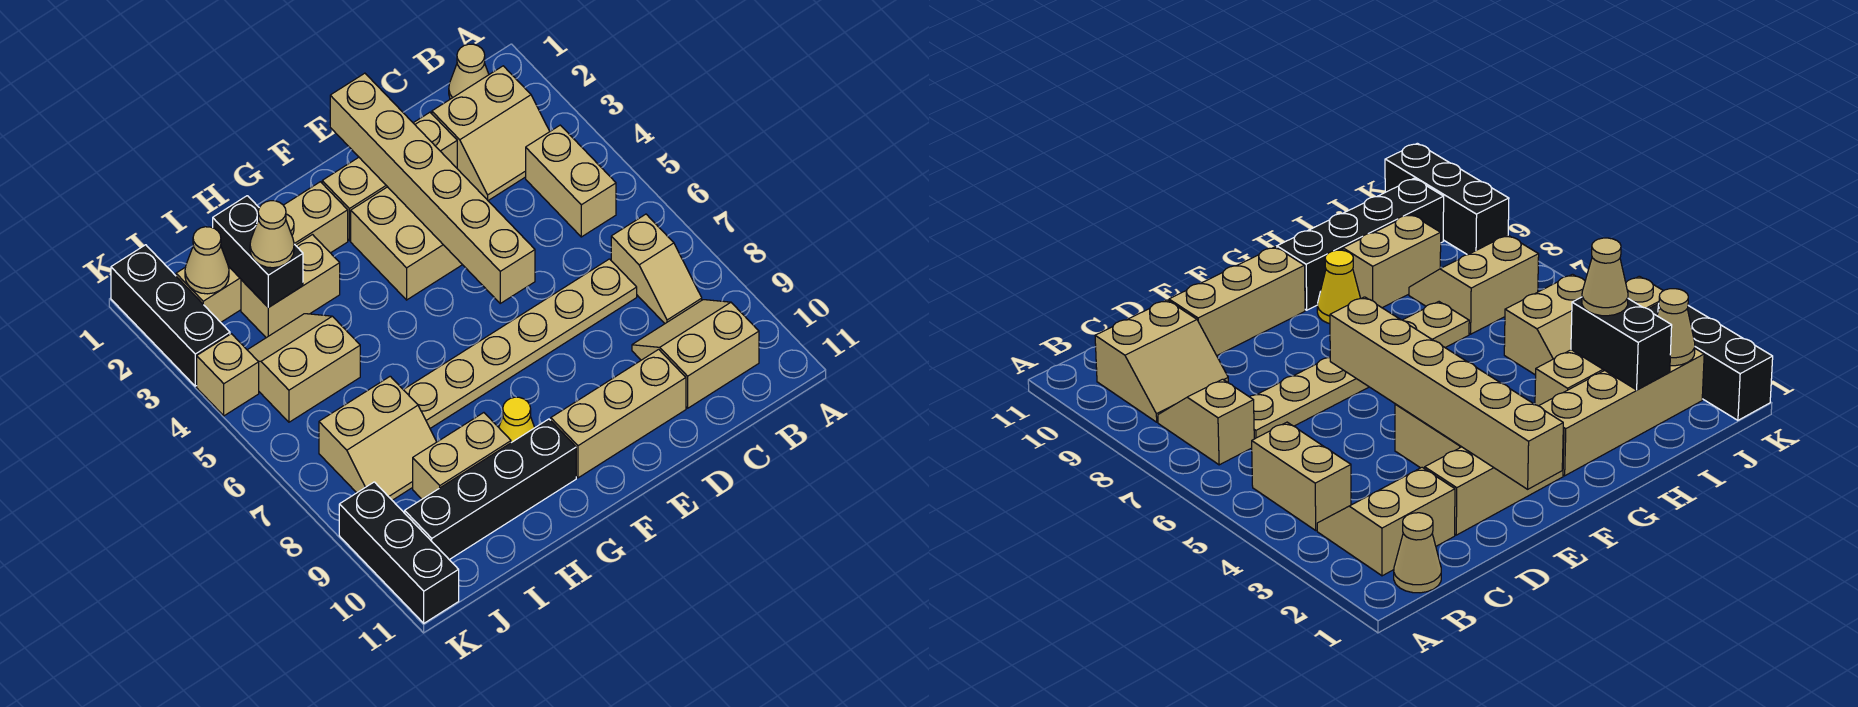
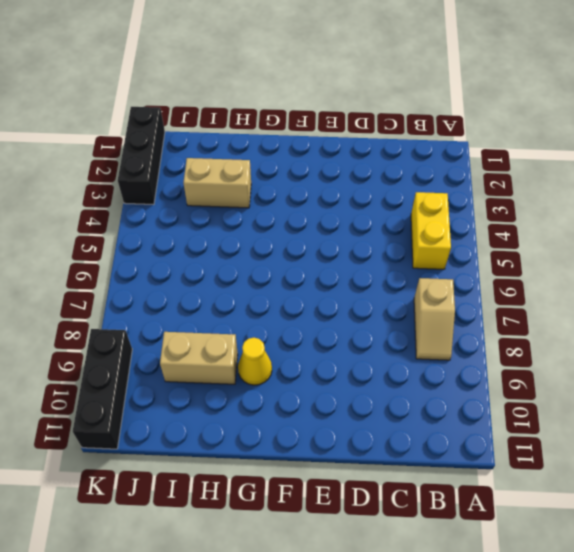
yellow 1x2 brick [411,192,451,269] -> tan 1x2 brick [526,125,616,237]
none -> tan 1x1 cone [449,44,489,99]
none -> tan 2x2 slope [432,66,550,201]
none -> tan 2x2 slope [632,300,759,408]

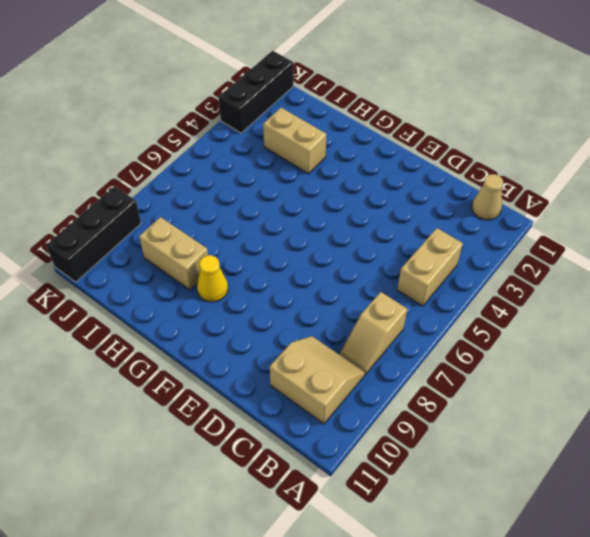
none -> tan 2x2 slope [432,66,550,201]
none -> tan 1x6 plate [403,259,637,428]
none -> tan 1x3 brick [322,112,457,241]

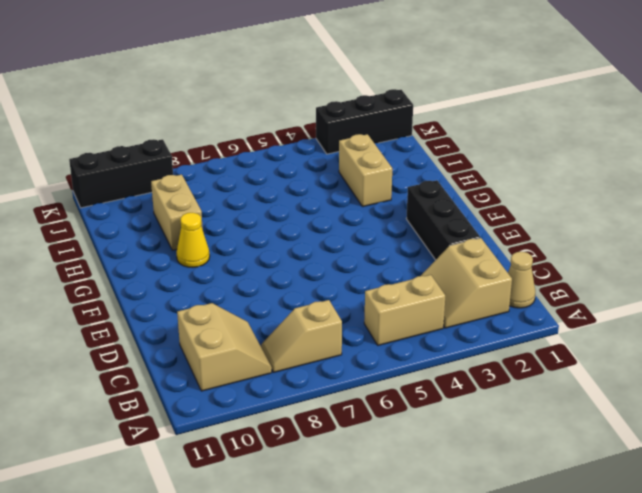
black 1x3 brick [406,180,480,260] -> tan 1x3 brick [322,112,457,241]
none -> tan 1x6 plate [403,259,637,428]
none -> tan 1x3 brick [551,349,686,478]
none -> tan 2x2 brick [351,187,462,300]

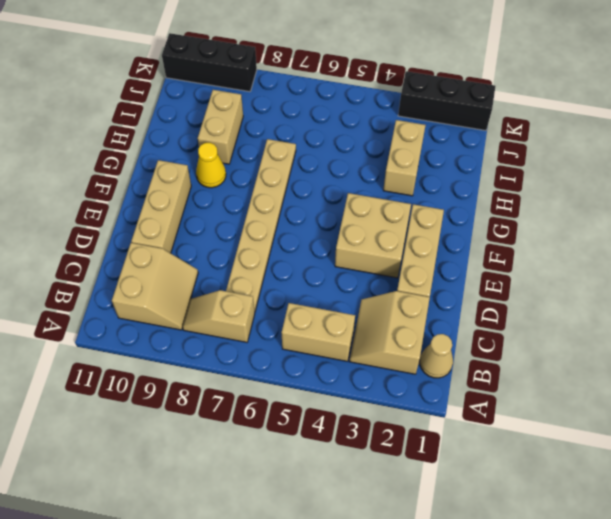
none -> tan 1x4 brick [176,182,348,322]
none -> black 1x4 brick [405,419,576,560]
none -> tan 2x2 slope [248,314,360,422]

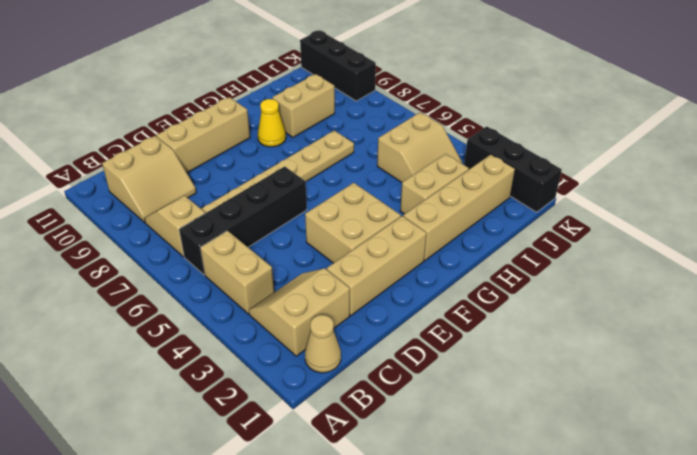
black 1x4 brick [179,166,307,275] -> black 1x4 brick moved to [405,419,576,560]
none -> tan 2x2 slope [319,376,436,500]
none -> tan 1x1 brick [197,334,259,416]
none -> tan 1x6 brick [330,73,535,303]

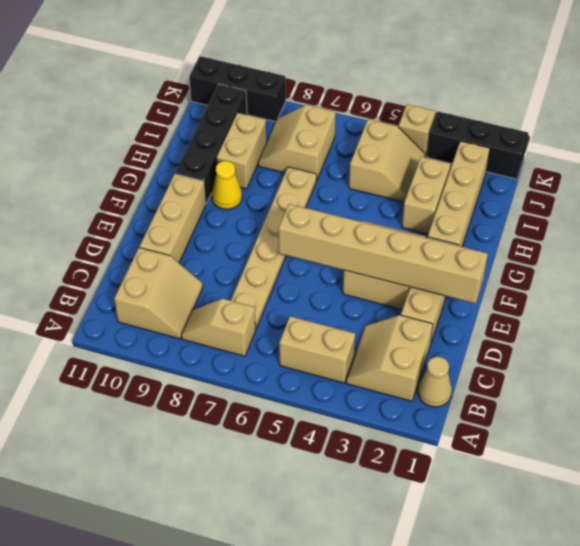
none -> black 1x2 brick [213,196,303,307]
none -> tan 1x1 cone [185,227,229,294]
none -> tan 1x1 cone [250,201,294,268]

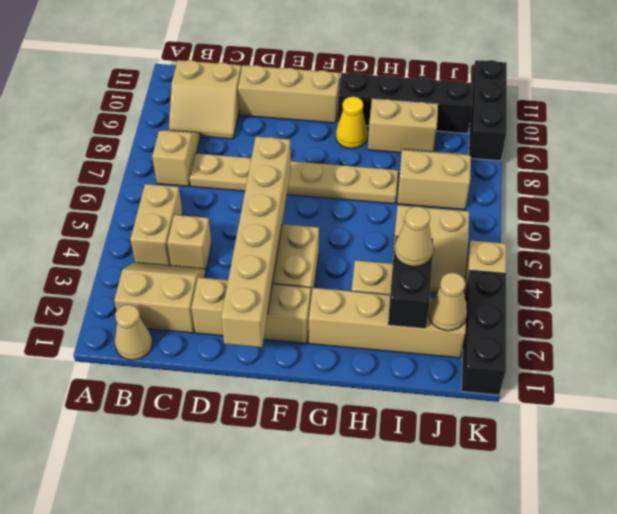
tan 1x1 brick [167,215,212,272] -> none

